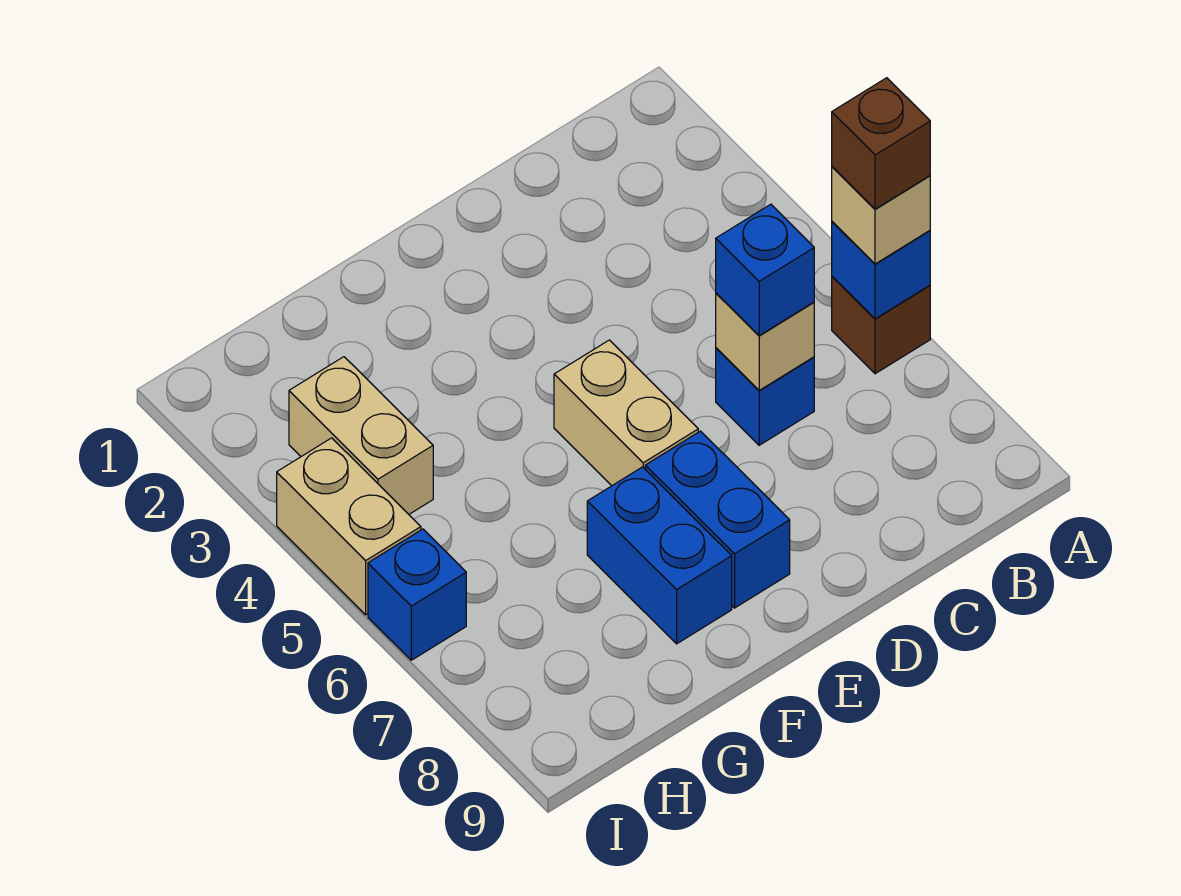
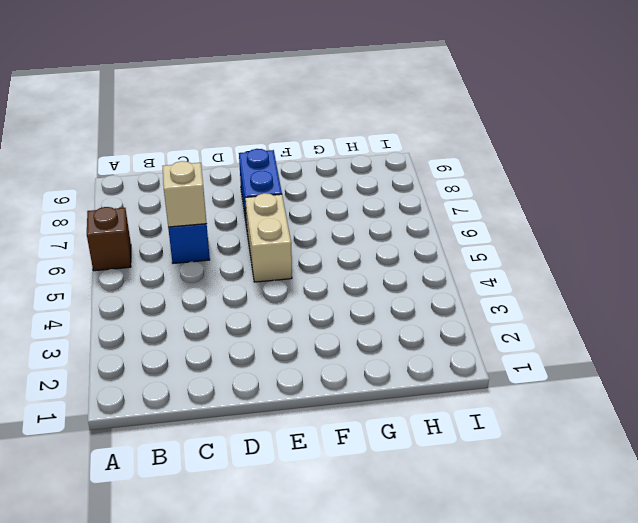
none -> blue 1x2 brick [587,467,732,644]
none -> tan 1x2 brick [289,357,433,514]
none -> tan 1x2 brick [277,438,421,615]

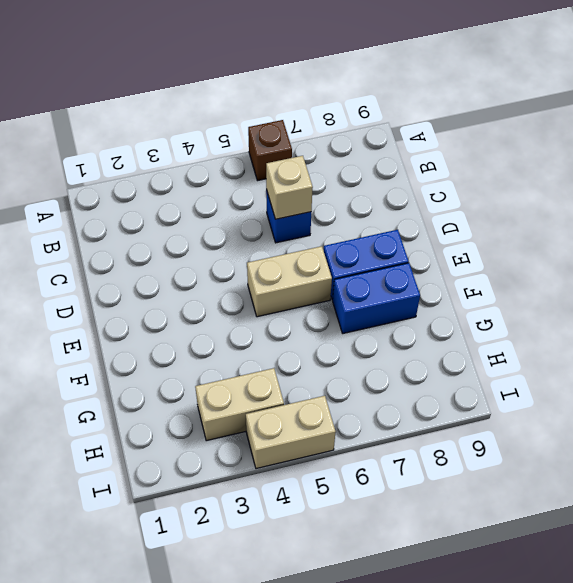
none -> blue 1x1 brick [368,529,466,660]
none -> blue 1x1 brick [832,222,930,319]
none -> tan 1x1 brick [832,167,930,264]

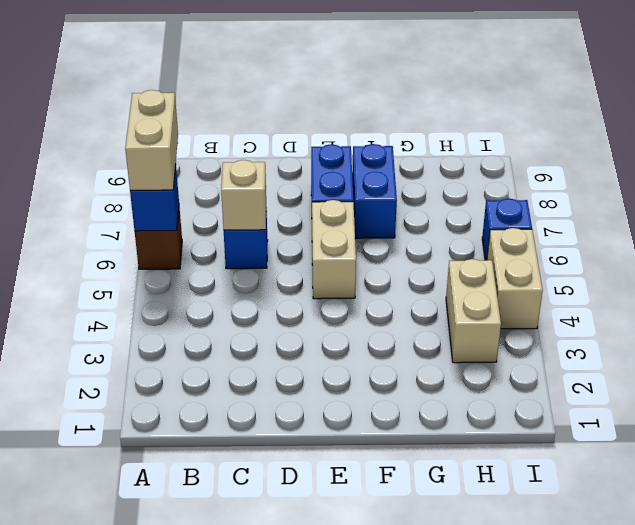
tan 1x2 brick [125,90,178,190] -> tan 1x1 brick [832,167,930,264]
none -> blue 1x1 brick [716,204,814,336]
none -> brown 1x1 brick [832,78,930,209]

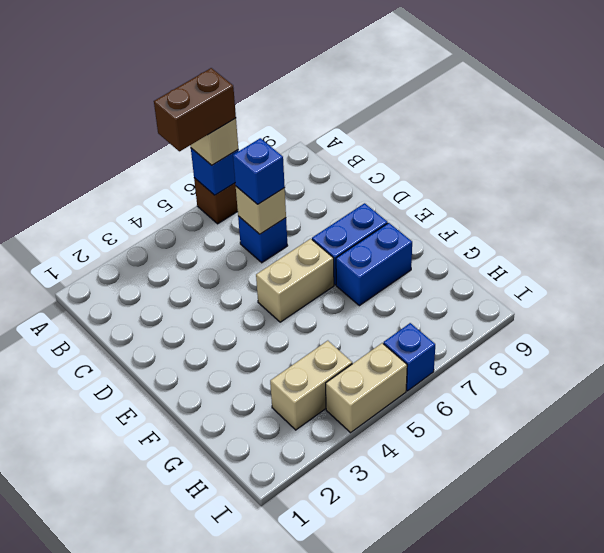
brown 1x2 brick [154,68,236,151] -> brown 1x1 brick [832,78,930,209]

